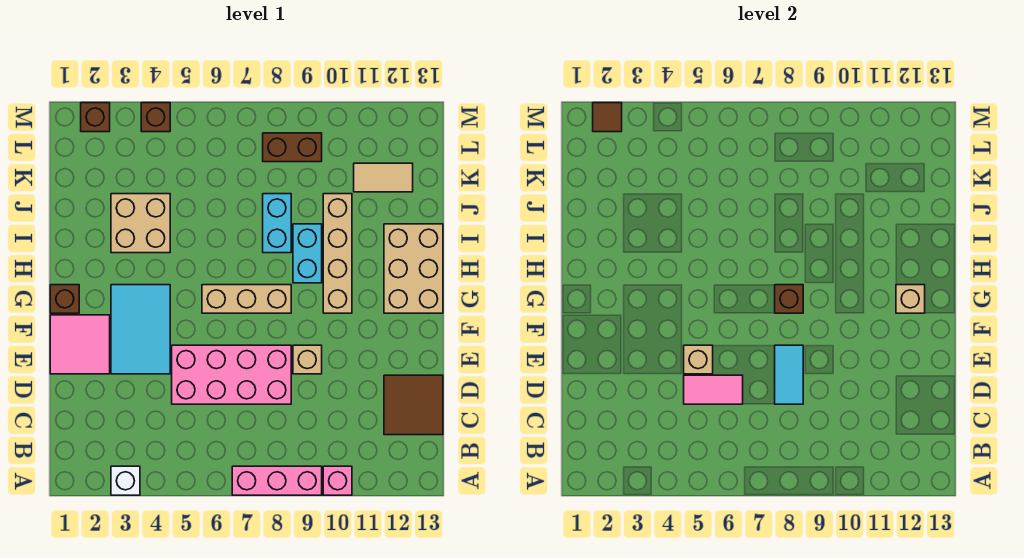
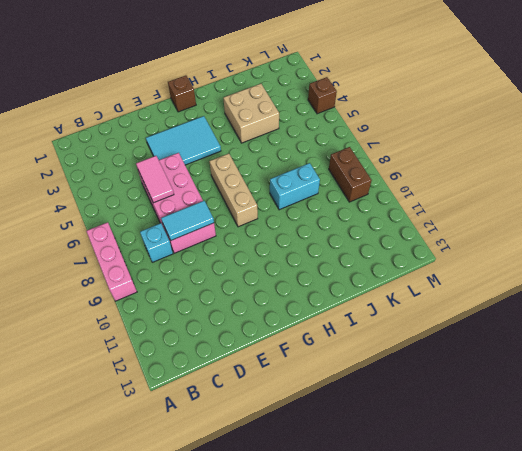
cyan 1x1 brick [140,223,173,262] -> none
none -> white 1x1 brick [111,466,140,495]
none -> pink 1x1 brick [323,466,352,495]
none -> brown 2x2 tile [384,375,443,435]

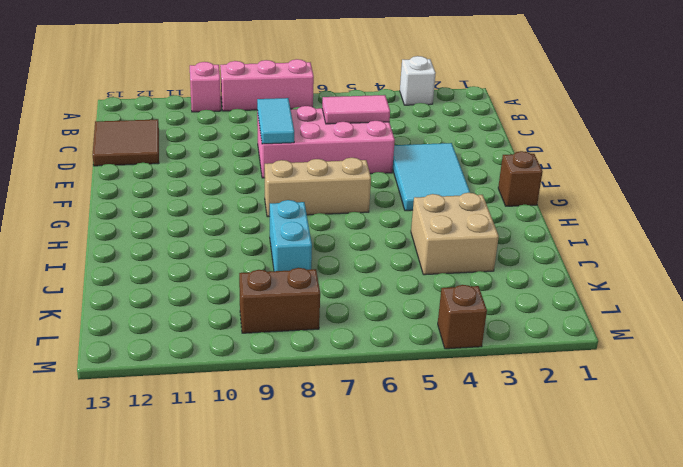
none -> pink 2x2 tile [50,315,110,374]
none -> tan 1x1 brick [293,345,322,374]
none -> tan 1x4 brick [323,194,352,313]

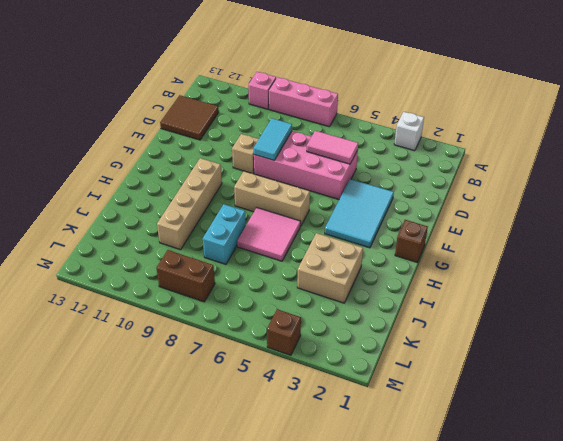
pink 2x2 tile [237,208,301,261] -> pink 2x2 tile moved to [50,315,110,374]
none -> tan 2x3 brick [384,224,443,313]
none -> cyan 1x2 brick [293,224,322,283]
none -> tan 1x2 tile [354,163,413,192]

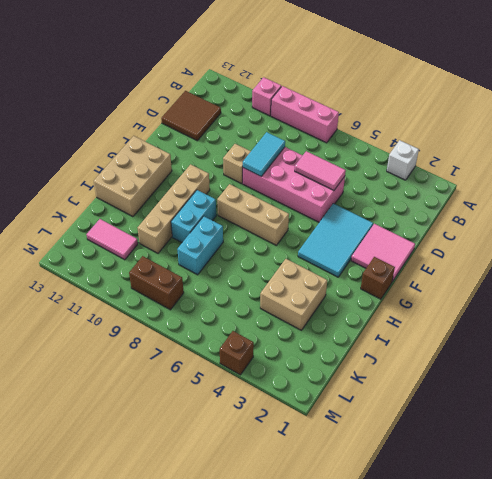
pink 1x2 tile [87,219,138,260] -> tan 1x2 tile [354,163,413,192]
none -> brown 1x1 brick [81,103,110,132]
none -> tan 1x1 brick [684,345,713,374]
none -> brown 1x1 brick [775,285,803,313]

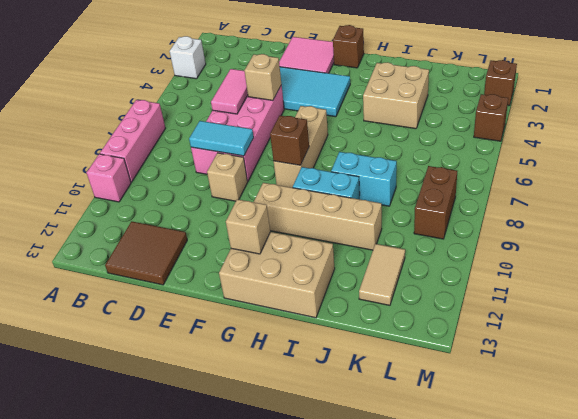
none -> brown 1x1 tile [593,103,622,132]

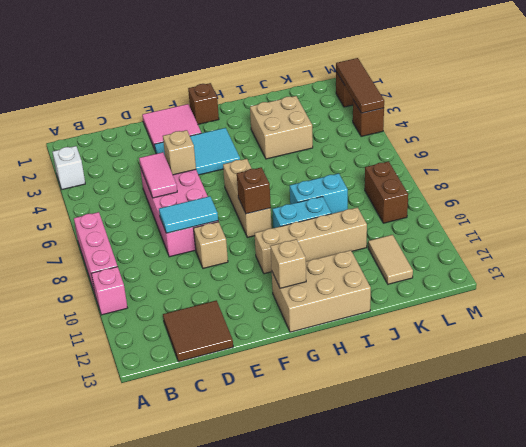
brown 1x3 tile [336,58,384,113] -> brown 1x1 tile [593,103,622,132]

